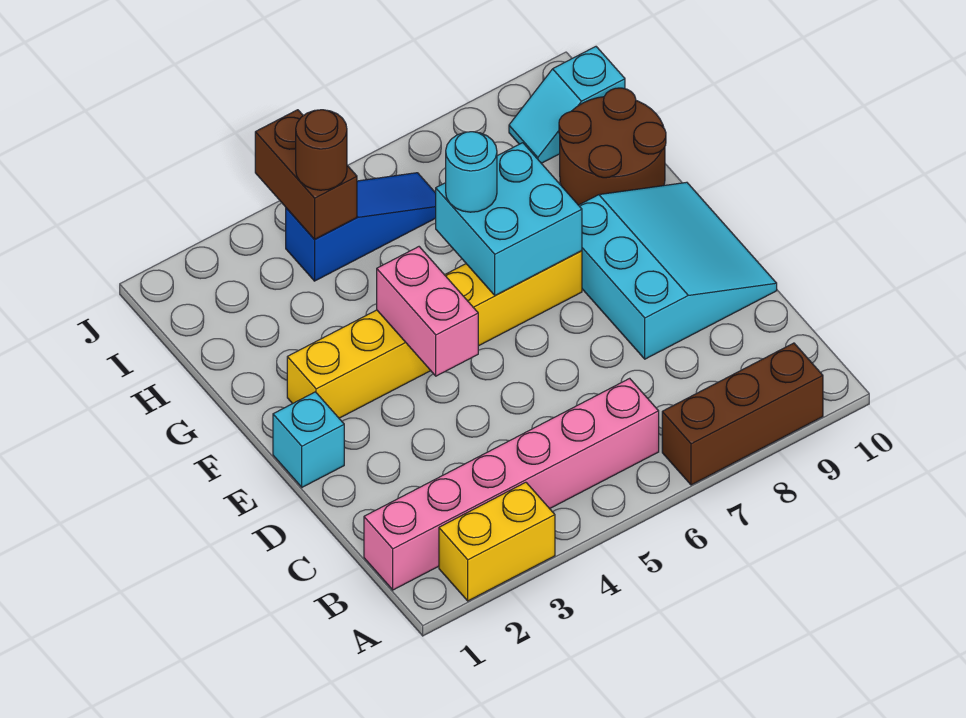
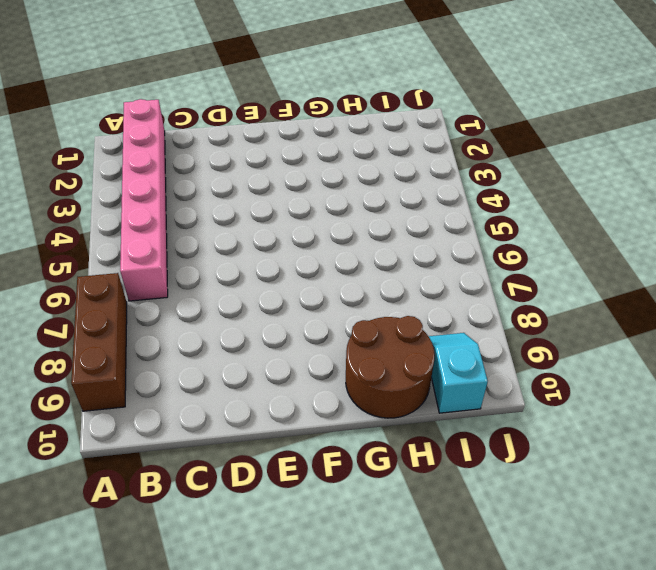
none -> yellow 1x2 brick [439,482,555,601]
none -> cyan 3x3 slope [579,182,777,359]
none -> cyan 1x1 brick [273,392,344,487]

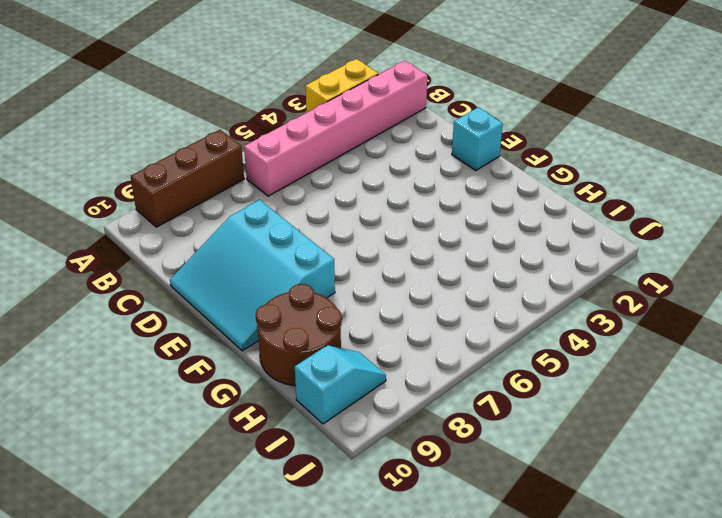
none -> yellow 1x6 brick [287,251,582,418]
none -> blue 1x3 slope [286,173,436,281]
none -> pink 1x2 brick [377,247,478,376]

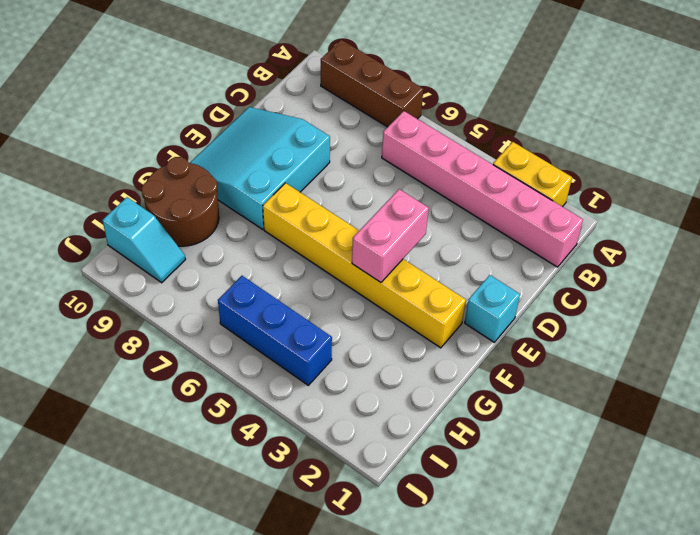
blue 1x3 brick [218,276,332,385] -> blue 1x3 slope [286,173,436,281]
none -> cyan 2x2 brick [436,143,582,295]
none -> brown 1x2 brick [255,110,357,239]
none -> cyan 1x1 round brick [446,132,497,212]

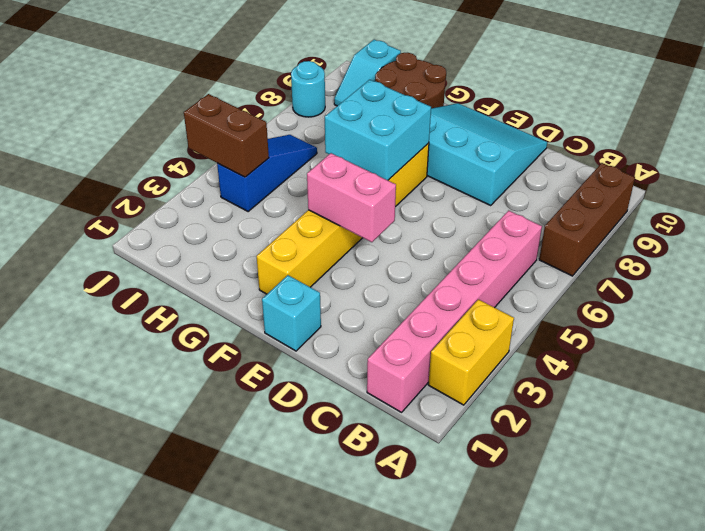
cyan 1x1 round brick [291,61,325,117] -> cyan 1x1 round brick moved to [446,132,497,212]
none -> brown 1x1 round brick [296,110,347,190]

